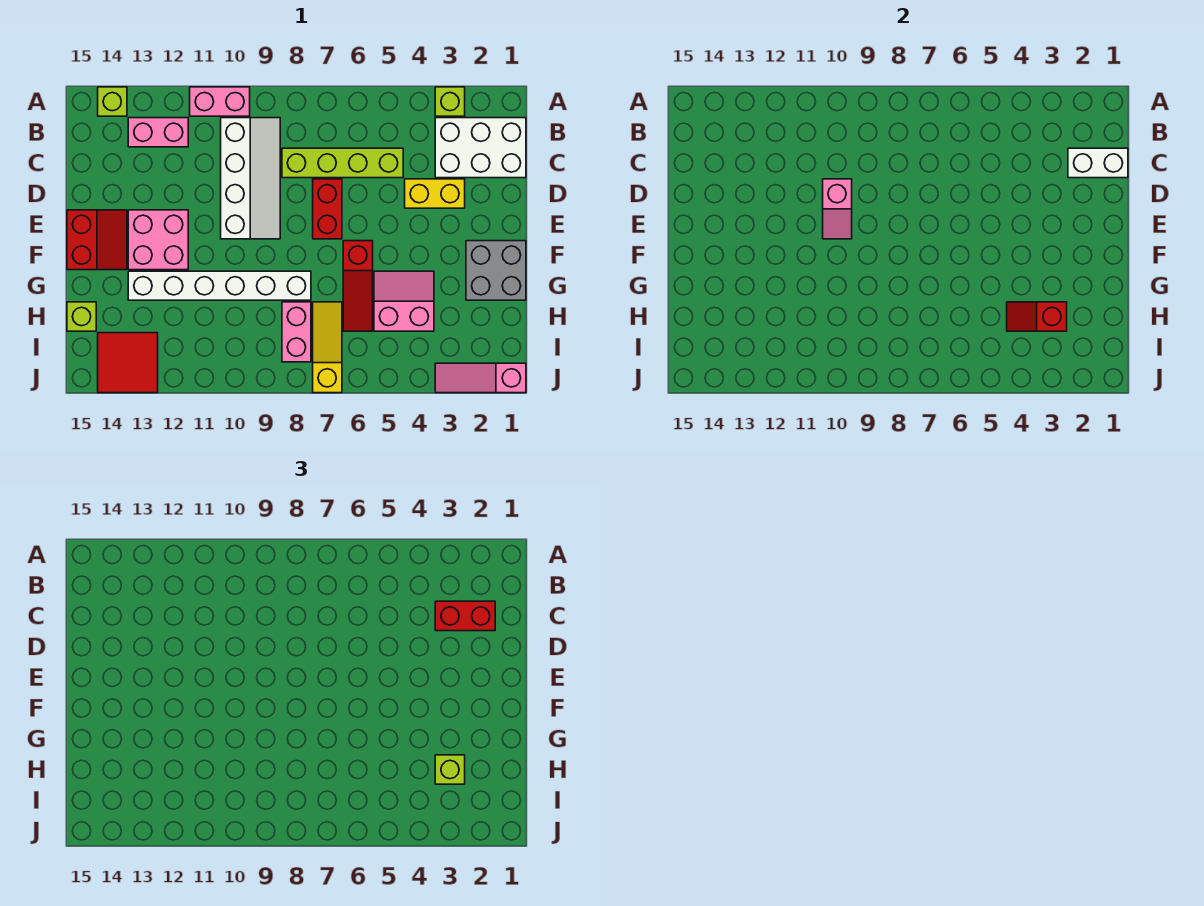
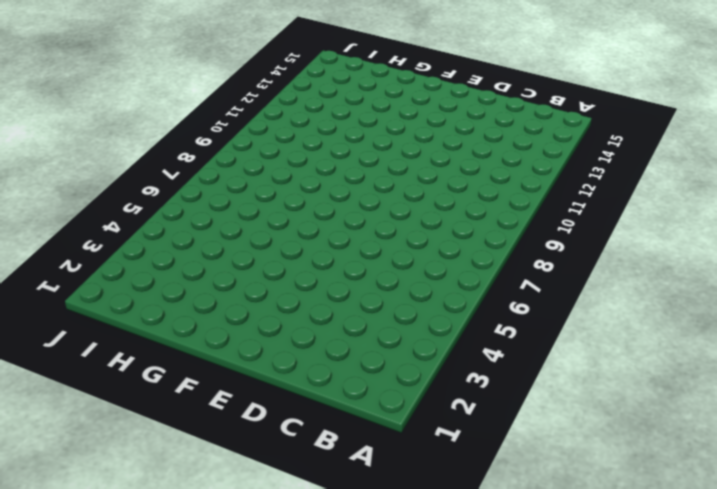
none -> lime 1x1 brick [435,87,465,116]
none -> pink 1x2 brick [190,87,250,116]
none -> lime 1x1 brick [98,87,127,116]

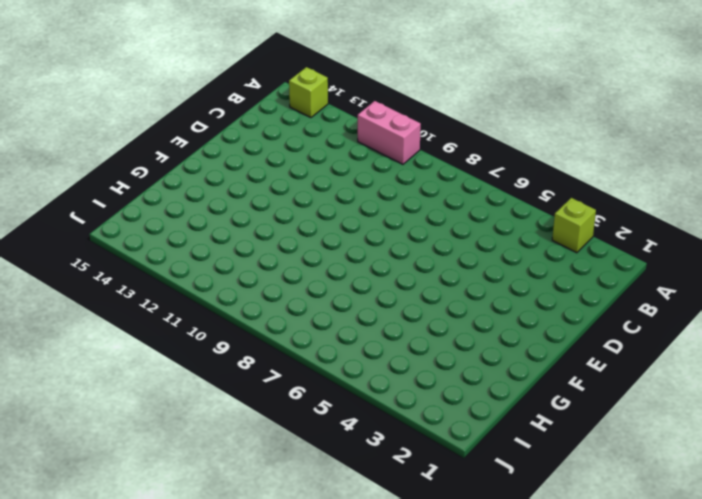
none -> white 2x3 brick [435,118,526,178]
none -> white 2x4 slope [221,118,280,239]
none -> pink 1x2 brick [128,118,188,147]

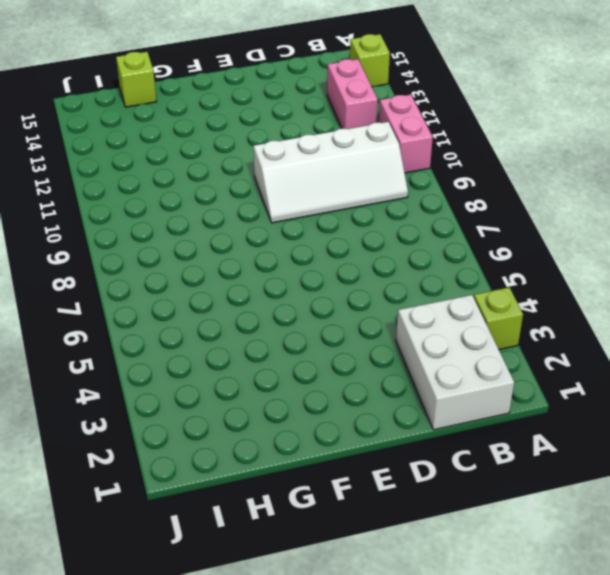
none -> lime 1x4 brick [282,148,403,178]
none -> yellow 1x2 brick [405,179,465,208]
none -> red 1x2 brick [313,179,342,239]

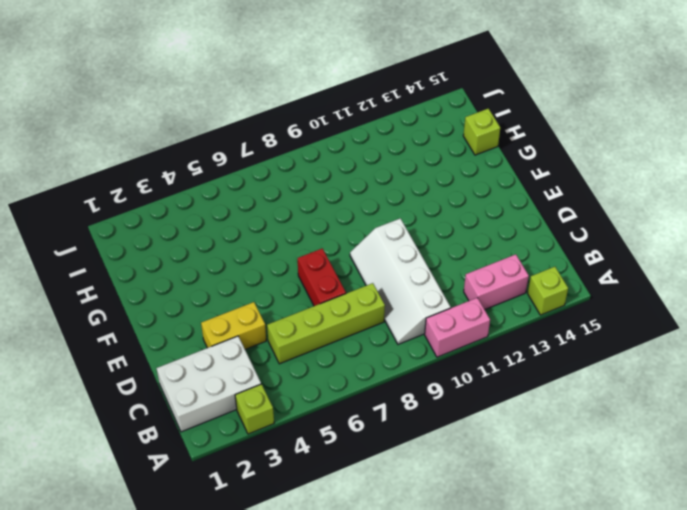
none -> pink 2x2 brick [128,210,188,270]
none -> red 2x2 slope [67,210,127,270]
none -> grey 2x2 brick [466,241,526,300]

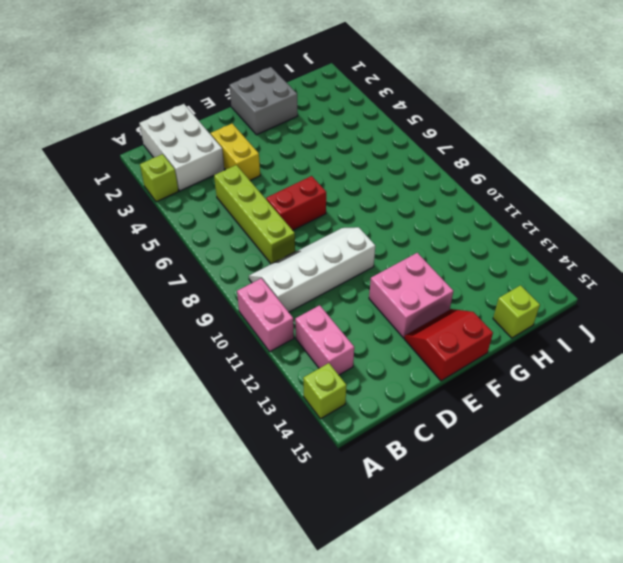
none -> red 1x3 slope [343,241,373,331]
none -> pink 2x2 slope [374,271,434,331]
none -> white 1x6 brick [128,271,311,300]

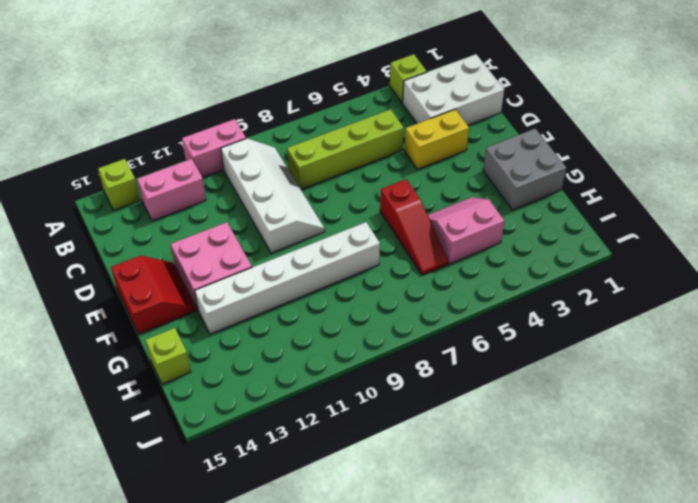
none -> red 1x2 brick [313,179,342,239]
none -> yellow 1x3 slope [313,302,342,393]
none -> pink 1x2 brick [282,302,311,362]

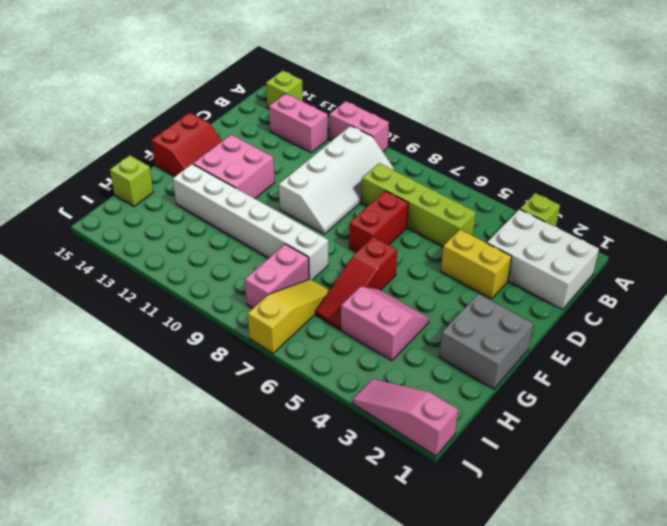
none -> red 2x2 tile [98,333,158,393]
none -> white 1x2 brick [1068,148,1128,178]
none -> pink 1x2 slope [823,179,852,239]

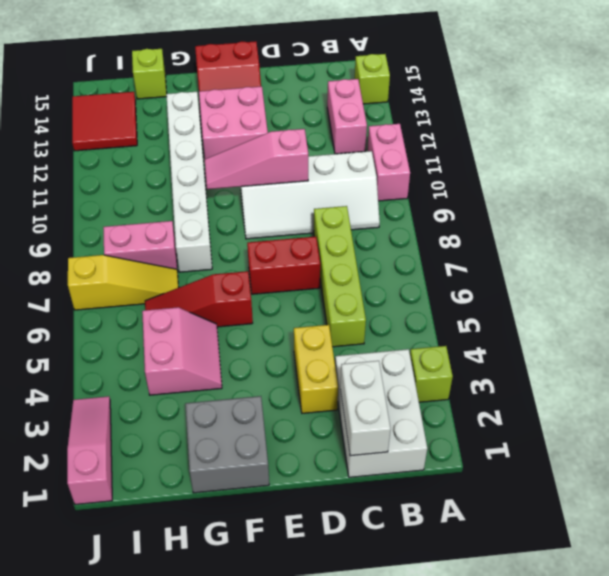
pink 1x3 slope [205,129,308,189] -> pink 1x2 slope [823,179,852,239]
none -> red 1x2 slope [1007,302,1067,331]
none -> red 1x2 brick [435,601,495,631]
none -> lime 1x1 brick [435,755,465,784]

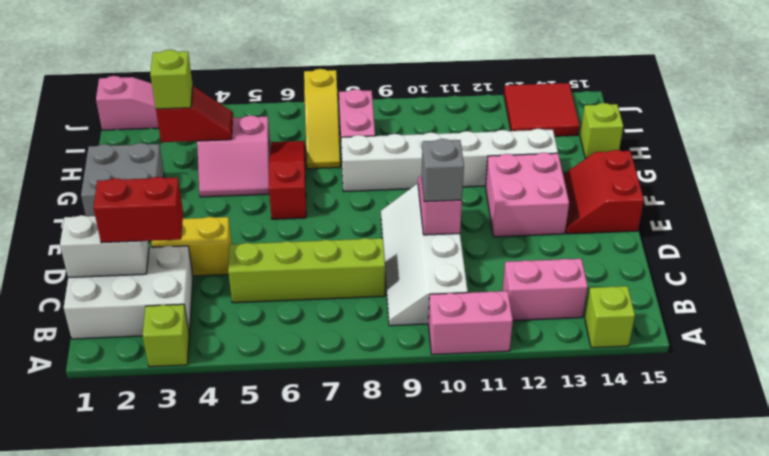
grey 1x1 brick [422,139,464,202] -> none
none -> red 1x2 brick [313,179,342,239]

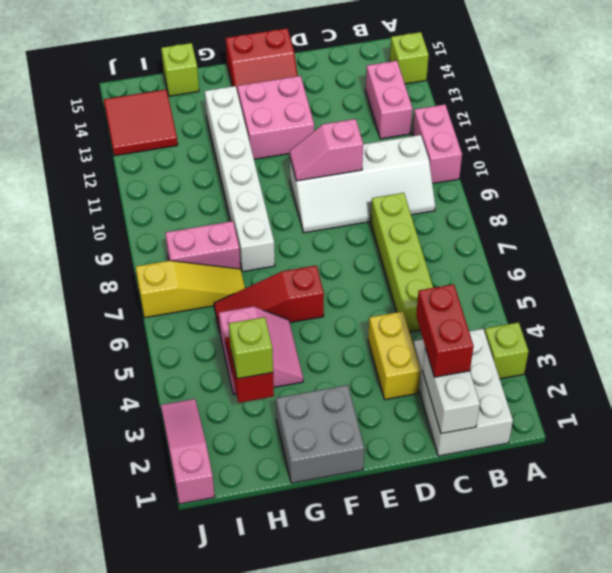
none -> red 1x2 brick [313,179,342,239]

